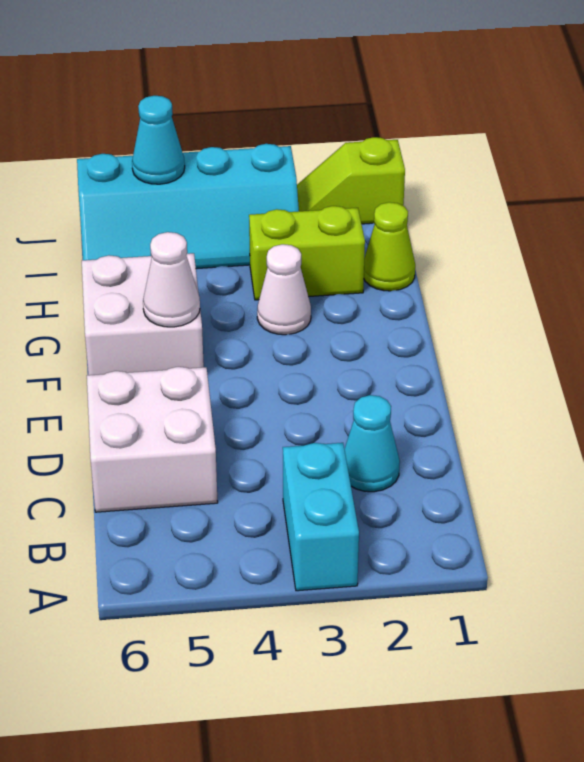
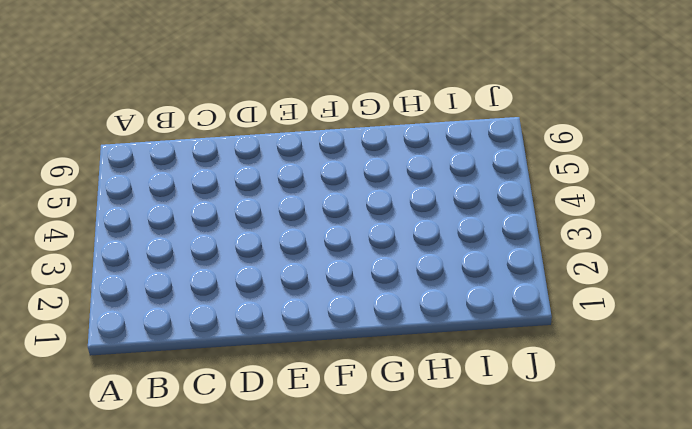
none -> cyan 1x2 brick [283,443,359,591]
none -> cyan 1x1 cone [344,395,400,492]

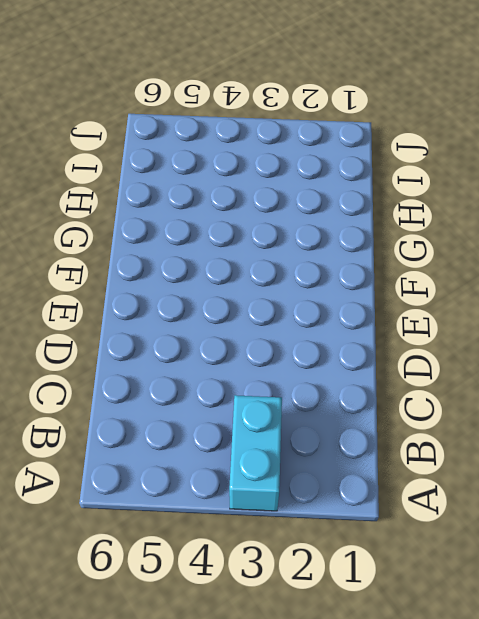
none -> cyan 1x1 cone [344,395,400,492]
none -> white 2x2 brick [87,367,218,512]

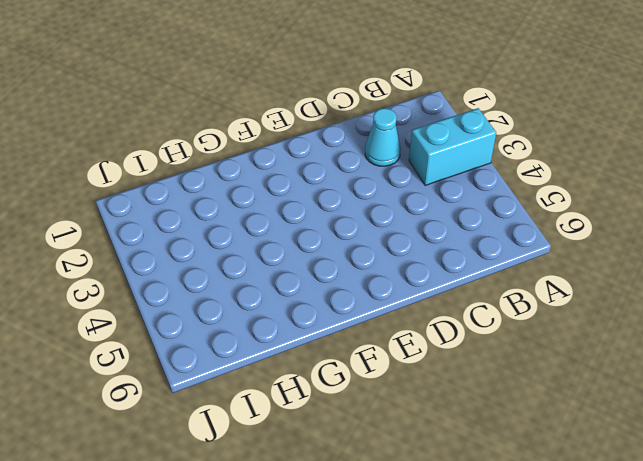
none -> white 2x2 brick [87,367,218,512]
none -> white 2x2 brick [82,253,204,375]

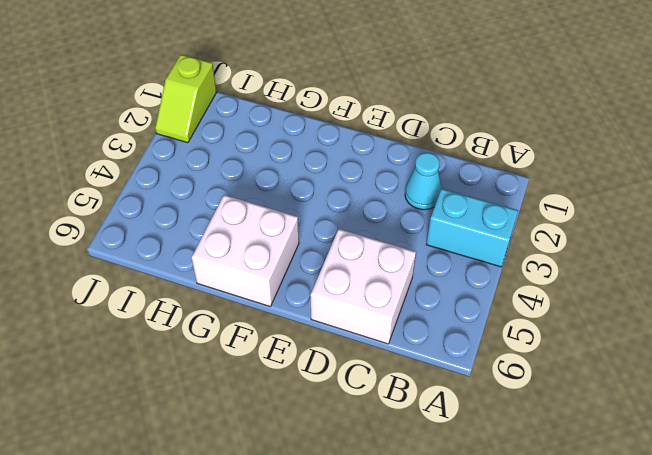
none -> white 1x1 cone [257,244,311,335]
none -> lime 1x1 cone [364,202,415,291]

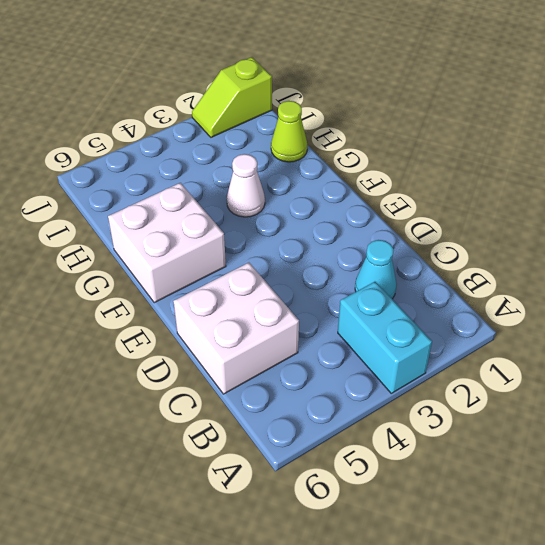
none -> lime 1x2 brick [249,206,365,300]
none -> cyan 2x4 slope [77,144,299,269]

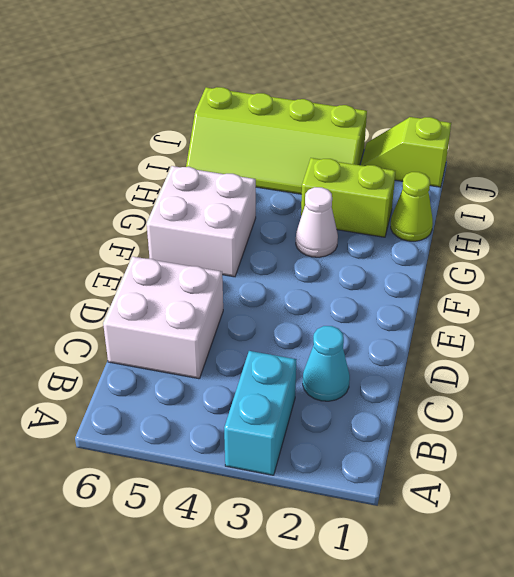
lime 2x4 slope [186,87,367,194] -> cyan 2x4 slope [77,144,299,269]
none -> white 1x1 cone [143,232,200,327]
none -> cyan 1x1 cone [132,96,185,184]

